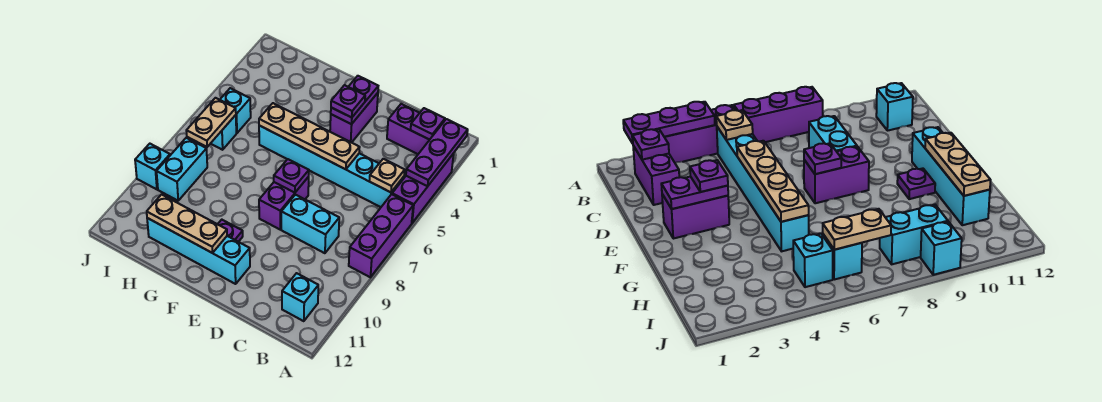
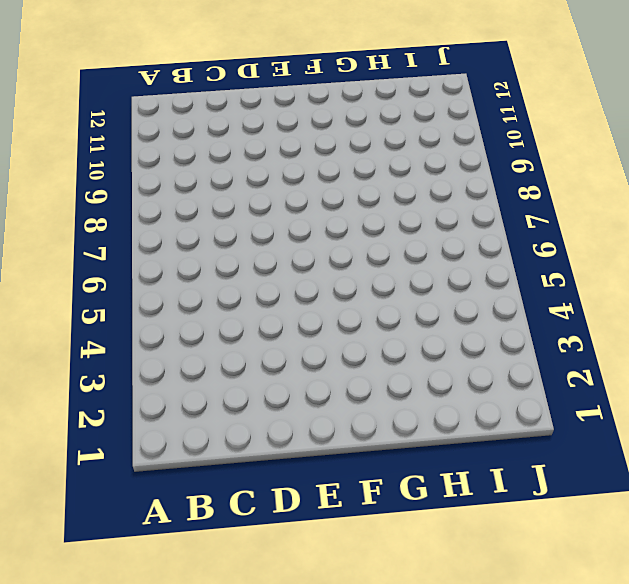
none -> purple 1x3 brick [392,153,454,223]
none -> purple 1x3 brick [349,194,413,277]
none -> purple 1x2 brick [387,104,429,154]

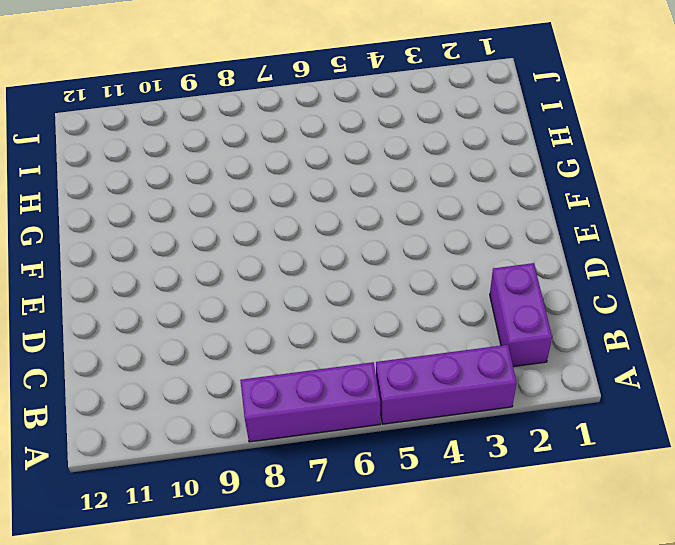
none -> cyan 1x6 brick [259,126,404,207]
none -> cyan 1x1 brick [282,273,318,321]
none -> cyan 1x2 brick [281,195,339,253]

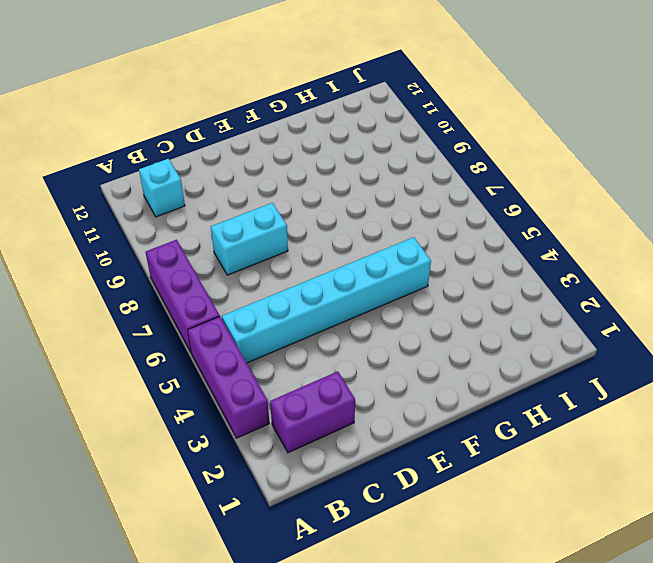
none -> purple 1x2 brick [330,93,378,143]
none -> purple 1x2 brick [259,177,309,229]
none -> cyan 1x4 brick [147,218,250,284]

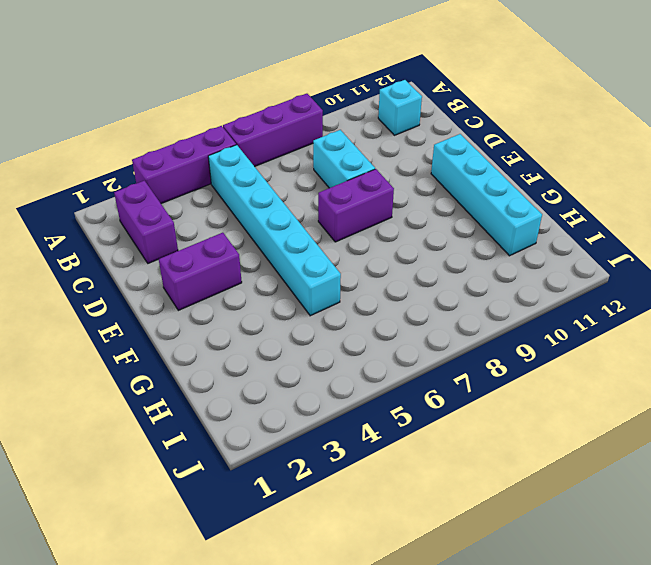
none -> purple 1x1 plate [218,220,243,242]
none -> cyan 1x1 brick [220,88,251,133]
none -> cyan 1x1 brick [211,115,236,150]

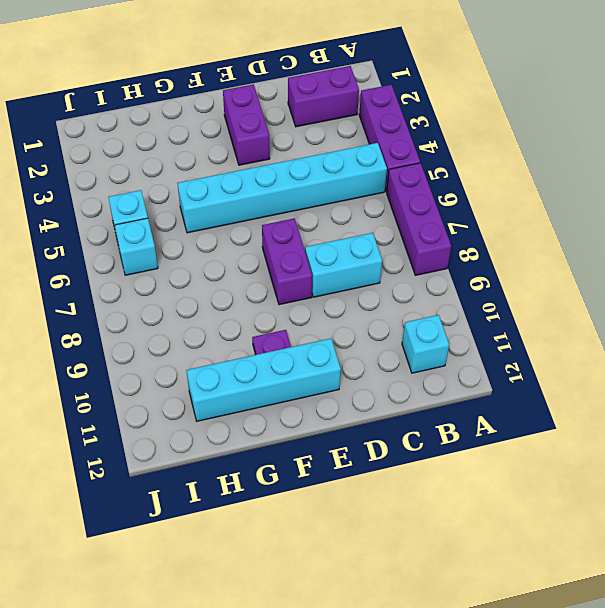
none -> cyan 1x2 brick [157,138,207,201]
none -> cyan 1x1 brick [135,144,170,189]
none -> purple 1x3 plate [406,119,468,186]

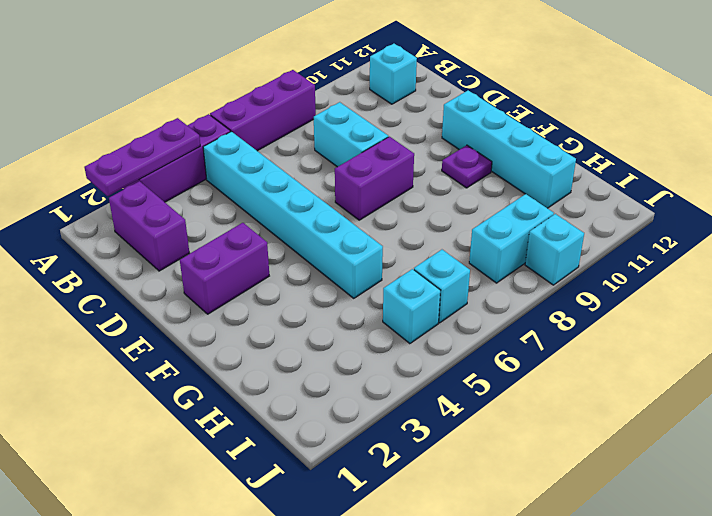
none -> purple 1x1 plate [411,108,445,140]
none -> tan 1x1 plate [370,159,405,192]
none -> tan 1x4 plate [259,103,360,169]

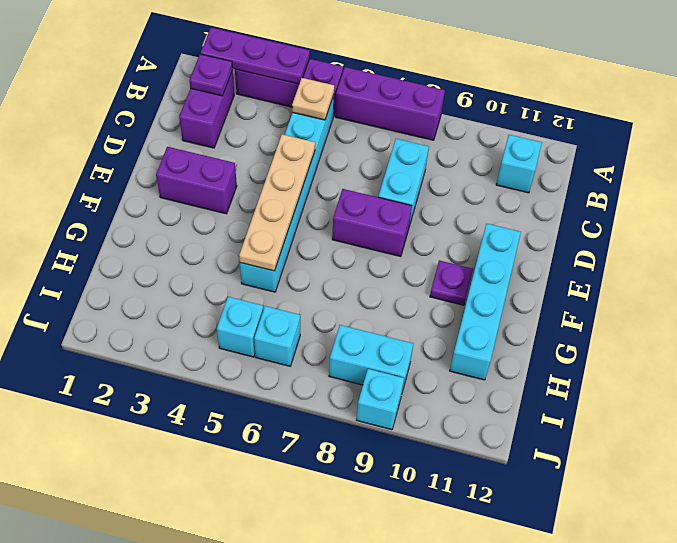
none -> purple 1x2 plate [331,76,378,124]
none -> purple 1x1 plate [274,159,309,193]
none -> tan 1x3 plate [147,195,227,253]

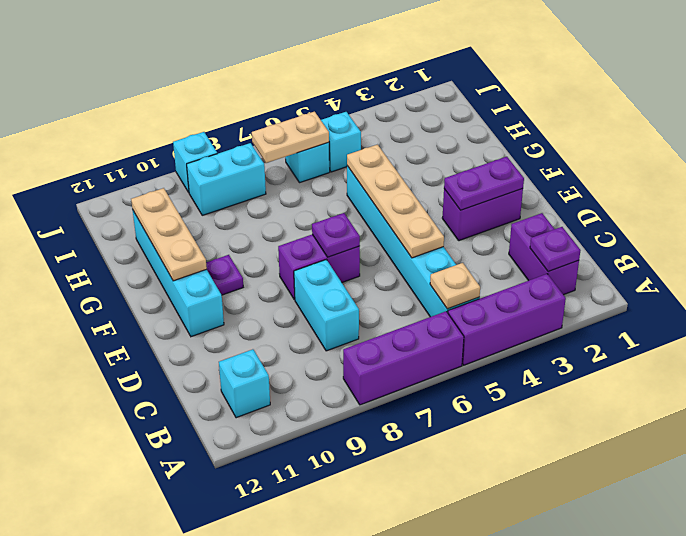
none -> purple 1x3 plate [406,119,468,186]
none -> purple 1x1 plate [331,85,365,118]

